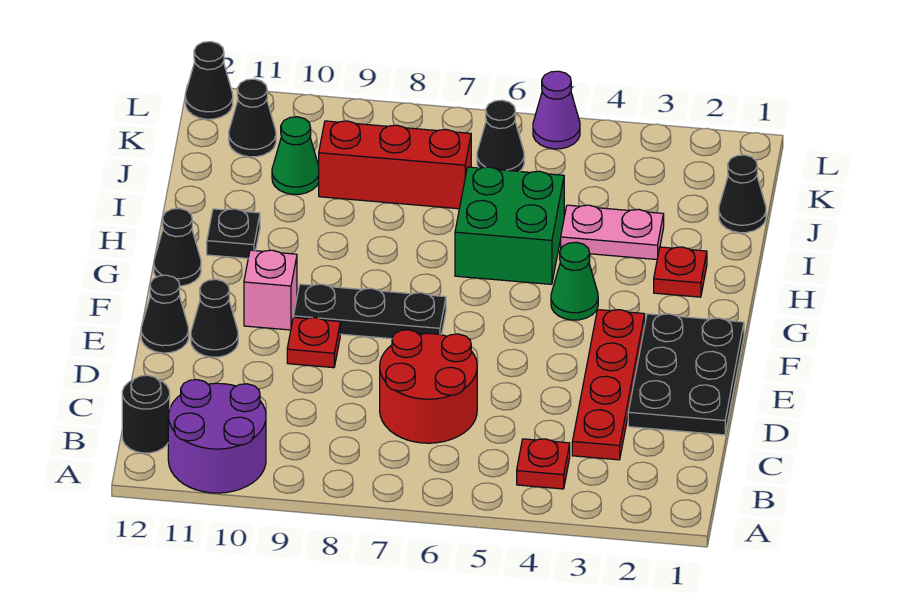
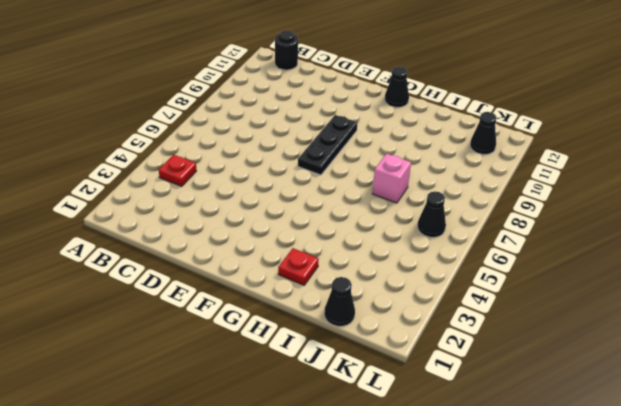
pink 1x1 brick [372,154,411,203] -> pink 1x1 brick moved to [244,250,297,330]
none -> purple 2x2 round brick [168,380,266,493]
none -> red 1x4 plate [572,310,645,460]
none -> red 2x2 round brick [380,330,477,443]

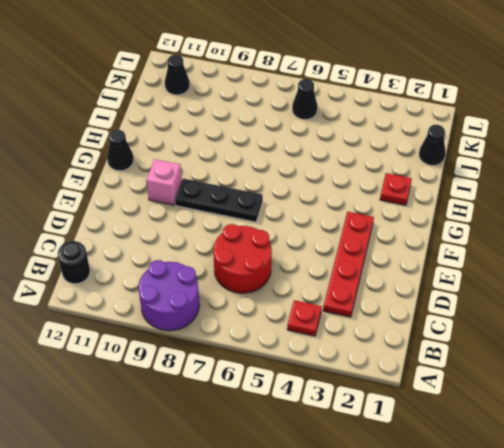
purple 2x2 round brick [138,260,199,331] -> purple 2x2 round brick moved to [168,380,266,493]
none -> black 2x3 plate [628,314,744,435]
none -> red 1x1 plate [287,317,340,368]
none -> black 1x1 cone [191,279,238,357]

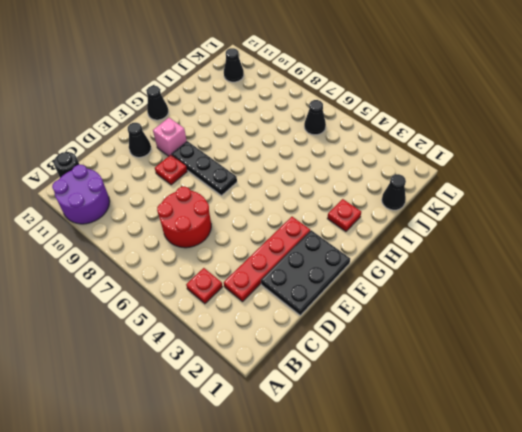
none -> black 1x1 cone [141,275,189,353]
none -> green 1x1 cone [551,242,598,320]
none -> green 2x2 brick [455,167,564,284]

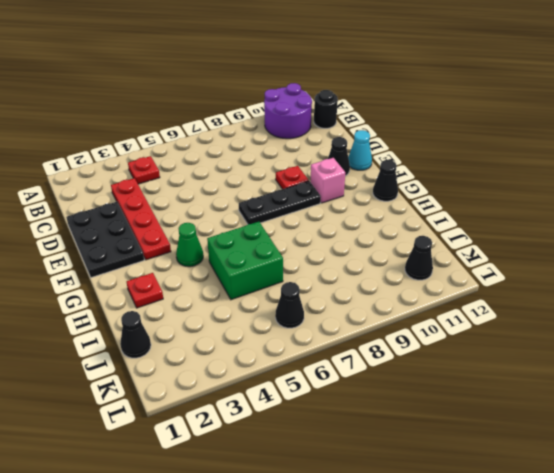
cyan 1x1 cone [348,130,372,170] -> black 1x1 cone [141,275,189,353]
none -> red 2x2 round brick [380,330,477,443]
none -> black 1x1 plate [207,209,260,258]
none -> pink 1x2 plate [561,205,664,259]

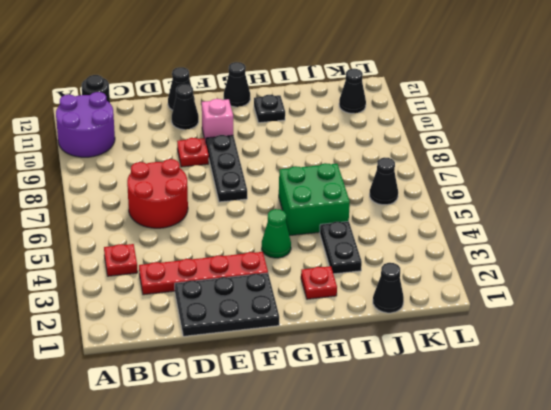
black 1x2 plate [320,221,362,274] -> pink 1x2 plate [561,205,664,259]
none -> red 1x3 brick [319,121,471,209]
none -> green 1x1 cone [272,117,319,194]
none -> purple 1x1 cone [533,71,580,149]

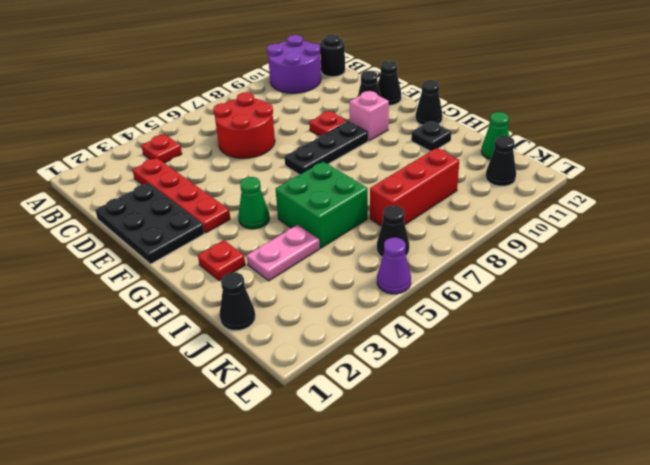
green 1x1 cone [481,112,509,160] -> green 1x1 cone moved to [272,117,319,194]
none -> black 1x1 cone [185,42,233,119]

